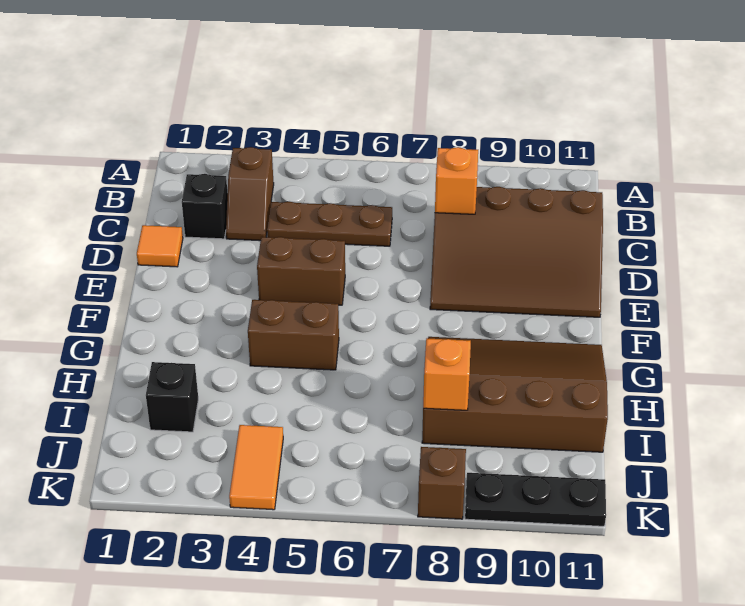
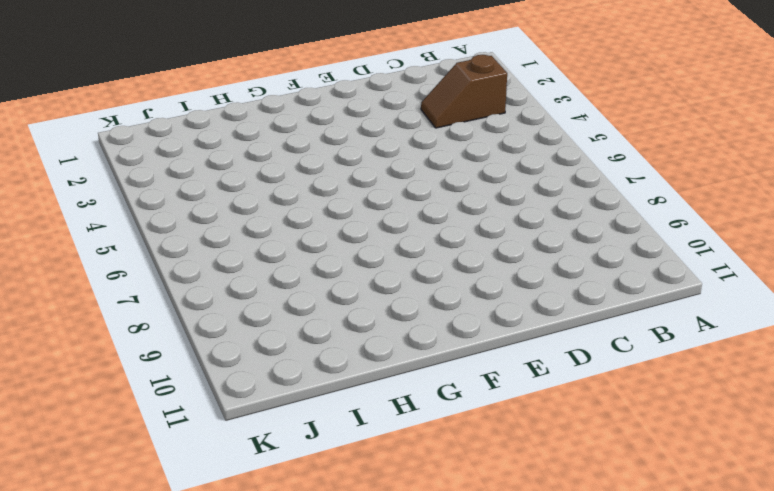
none -> black 1x1 brick [182,174,228,239]
none -> brown 1x3 plate [267,201,392,246]
none -> brown 3x4 slope [430,187,603,317]

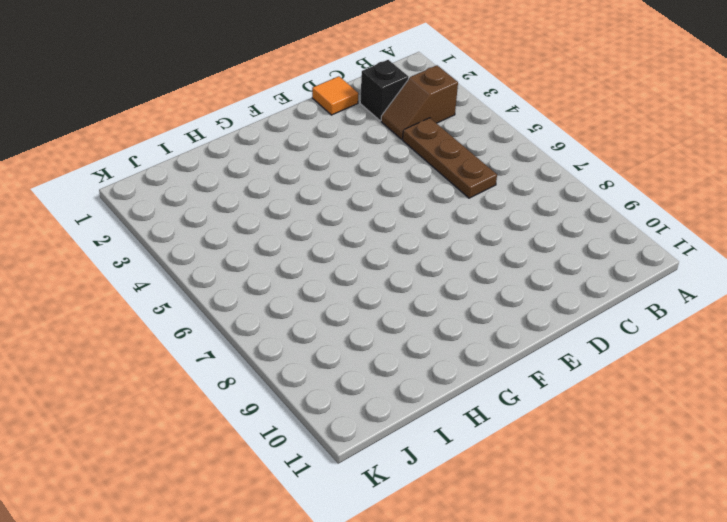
none -> brown 3x4 slope [430,187,603,317]
none -> brown 1x2 brick [257,237,345,305]
none -> brown 1x2 brick [248,300,339,370]

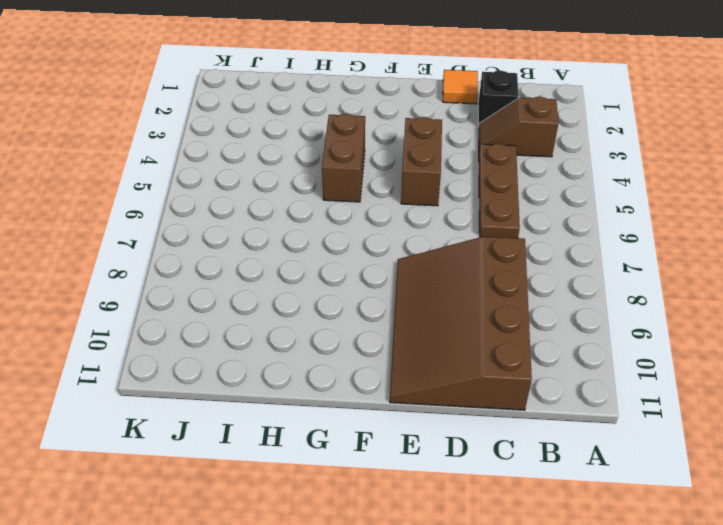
none -> brown 3x4 slope [422,337,608,452]
none -> black 1x1 brick [146,362,198,432]
none -> orange 1x2 tile [229,425,283,510]

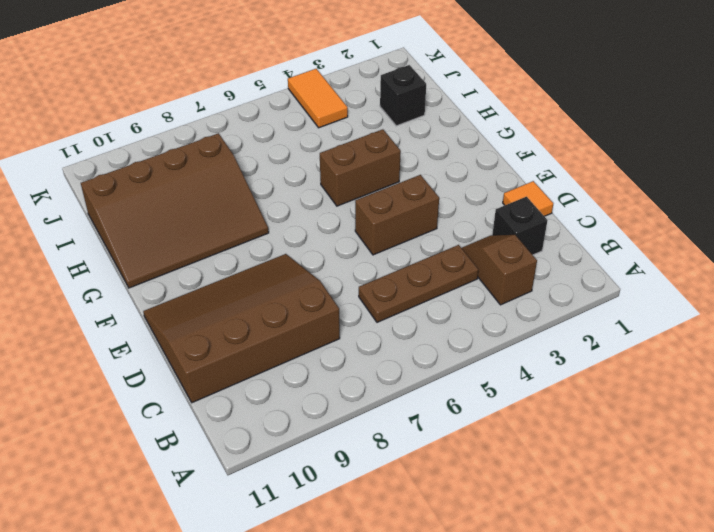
none -> brown 1x1 brick [418,447,466,519]
none -> black 1x3 plate [465,473,606,526]
none -> orange 1x1 brick [435,147,478,214]

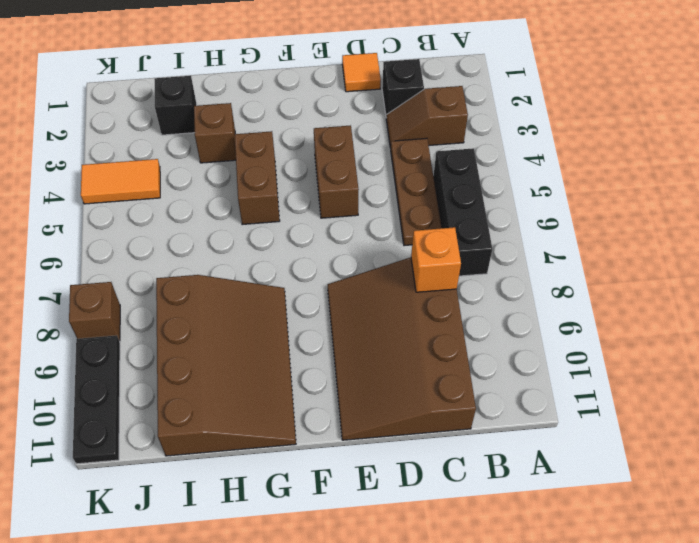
black 1x3 brick [433,148,492,276] -> none
brown 1x1 brick [194,103,236,163] -> none
none -> orange 1x1 brick [423,338,471,410]

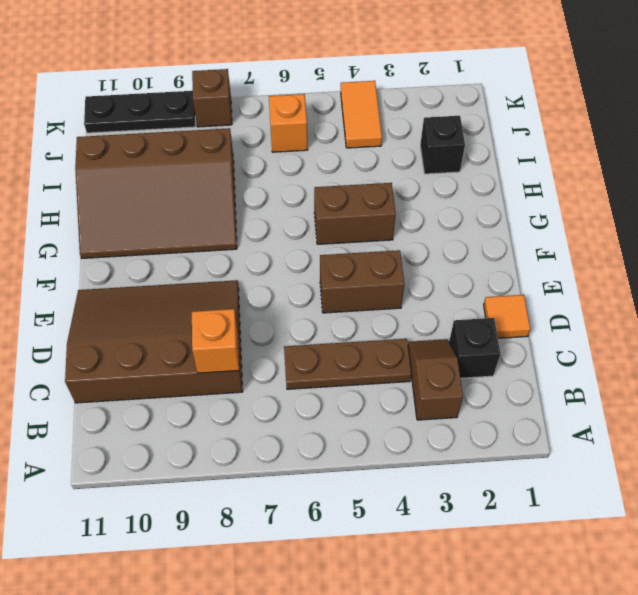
orange 1x1 brick [269,94,308,152] -> orange 1x1 brick moved to [423,338,471,410]

